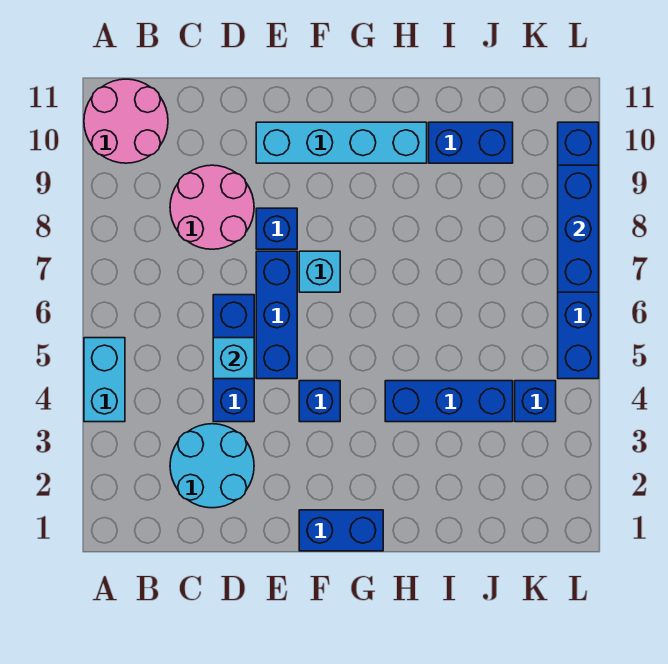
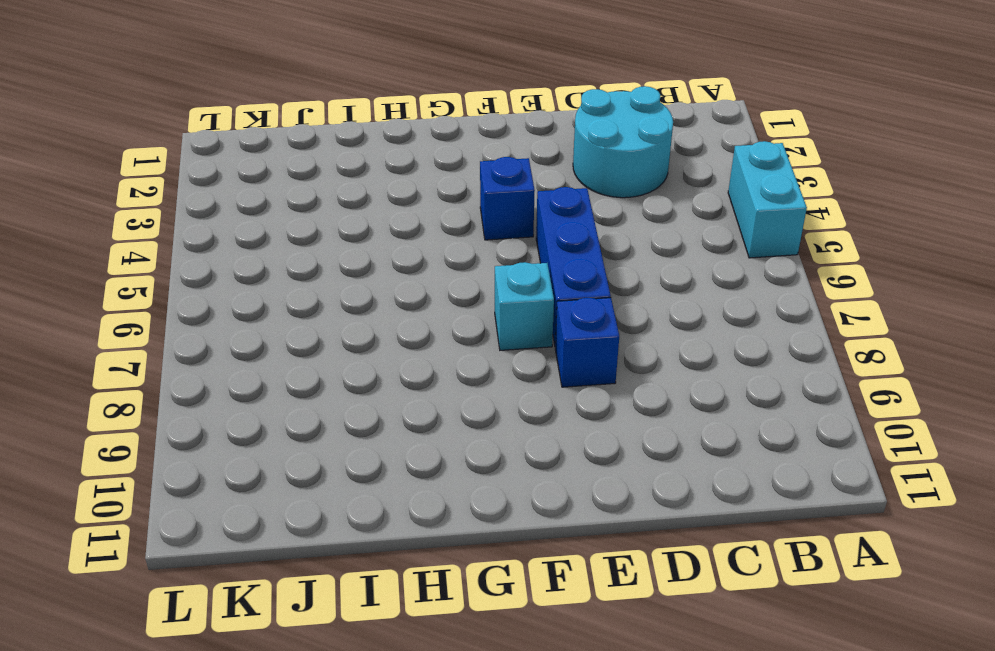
none -> pink 2x2 round brick [84,79,168,163]
none -> pink 2x2 round brick [170,165,254,249]
none -> blue 1x3 brick [213,295,254,422]

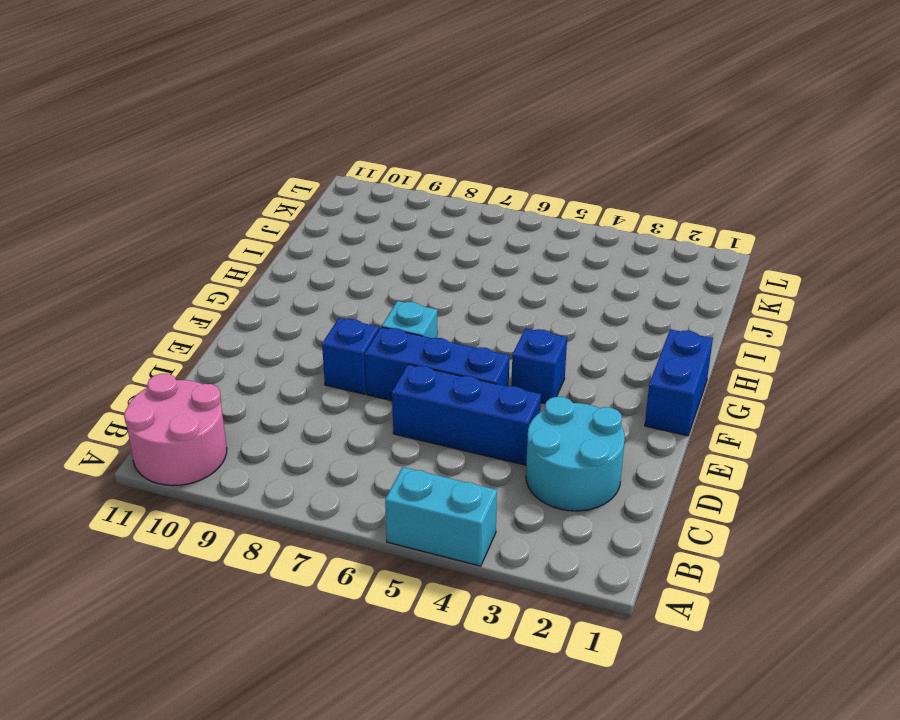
none -> pink 2x2 round brick [170,165,254,249]
none -> cyan 1x4 brick [256,122,427,163]
none -> blue 1x3 brick [385,381,513,422]

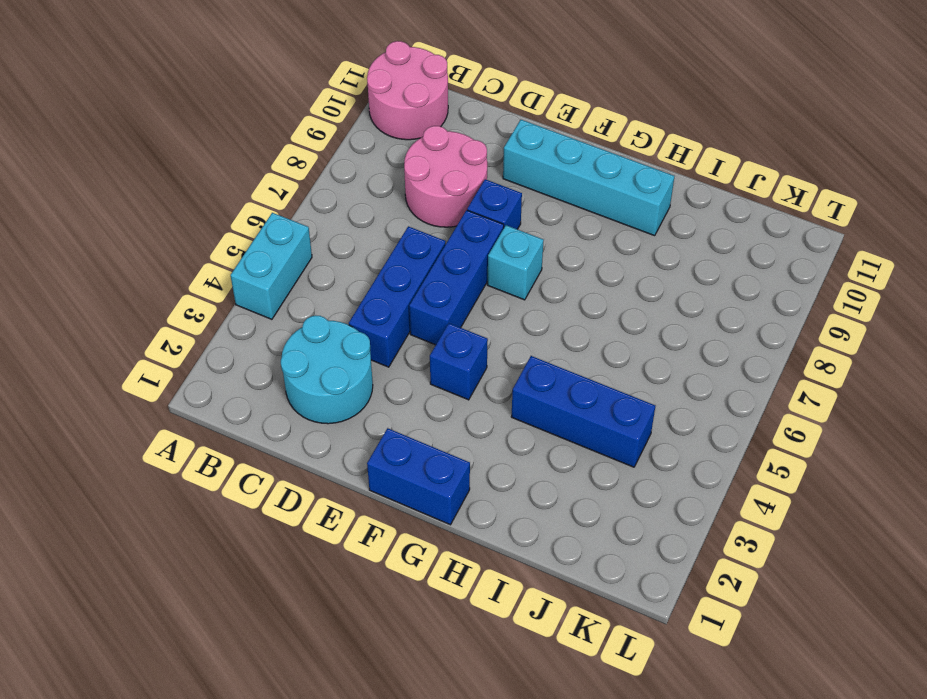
none -> blue 1x2 brick [429,122,513,163]
none -> blue 1x1 brick [515,381,556,422]
none -> blue 1x6 brick [558,122,599,379]

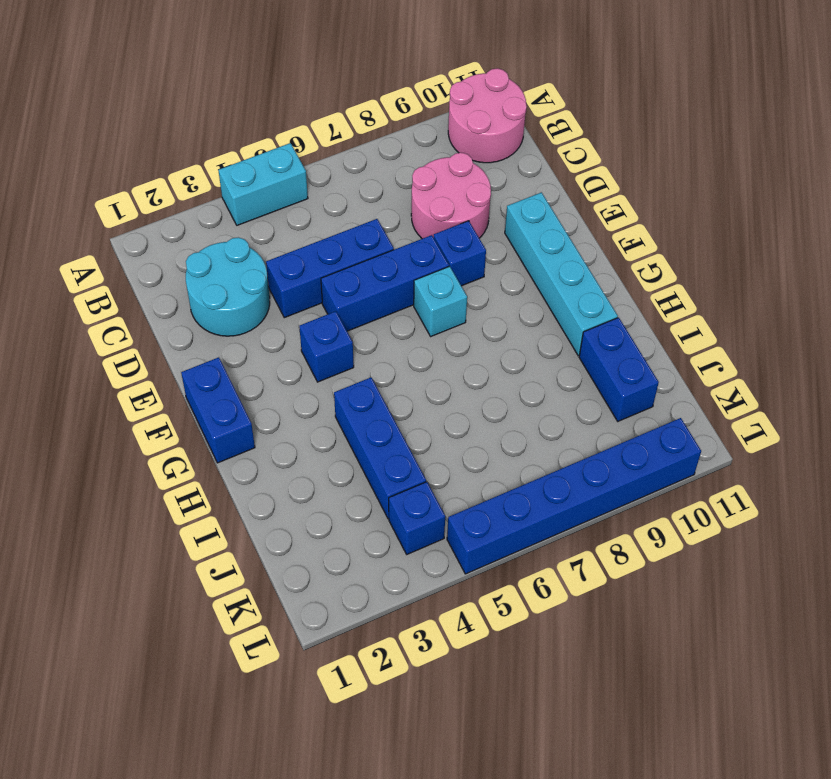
none -> cyan 1x1 brick [213,338,254,379]
none -> blue 1x3 brick [558,165,599,292]

